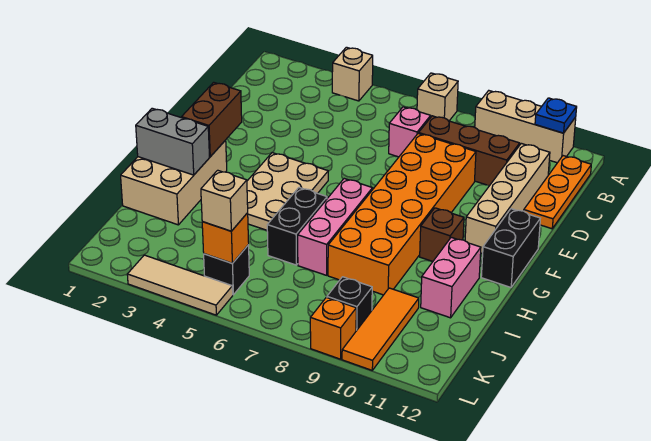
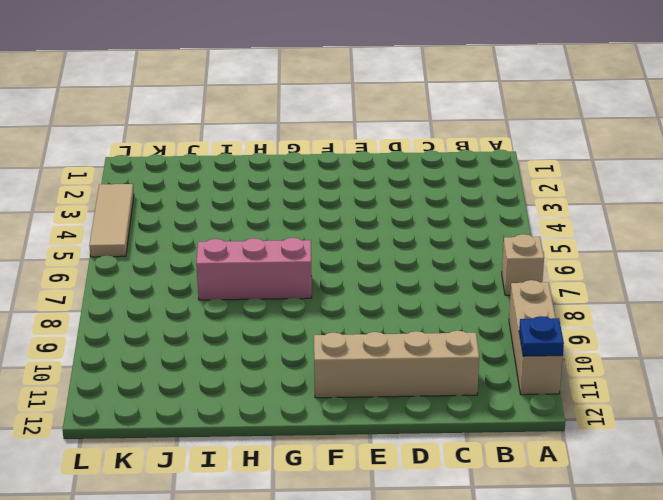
none -> tan 1x1 brick [332,47,373,101]
none -> orange 1x3 plate [524,156,591,229]
none -> pink 1x1 brick [389,107,431,157]

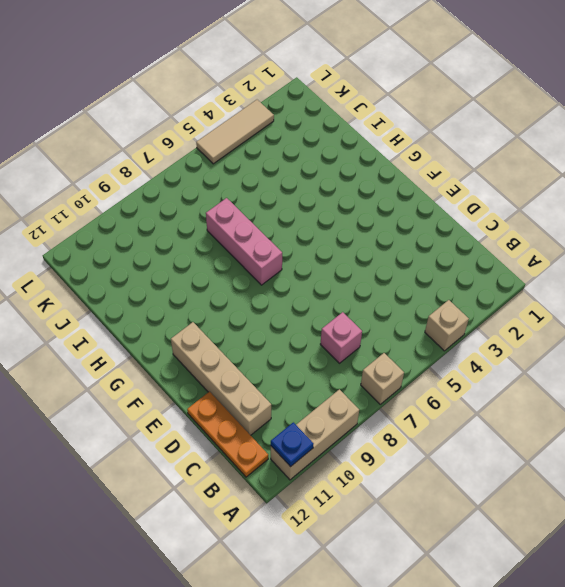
none -> brown 1x3 brick [419,116,520,186]
none -> orange 2x6 brick [328,133,476,295]
none -> tan 2x3 plate [247,153,328,230]

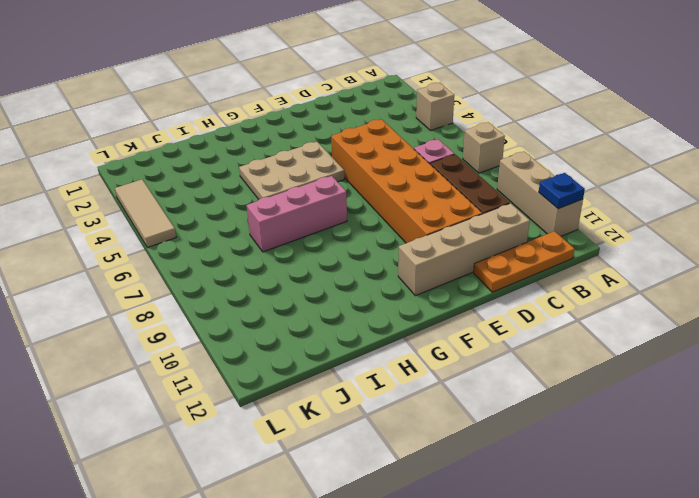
orange 2x6 brick [331,119,482,243] -> orange 2x6 brick turned to [328,133,476,295]
none -> black 1x2 brick [481,209,540,287]
none -> tan 2x3 brick [121,140,227,225]
none -> brown 1x1 brick [420,208,464,261]

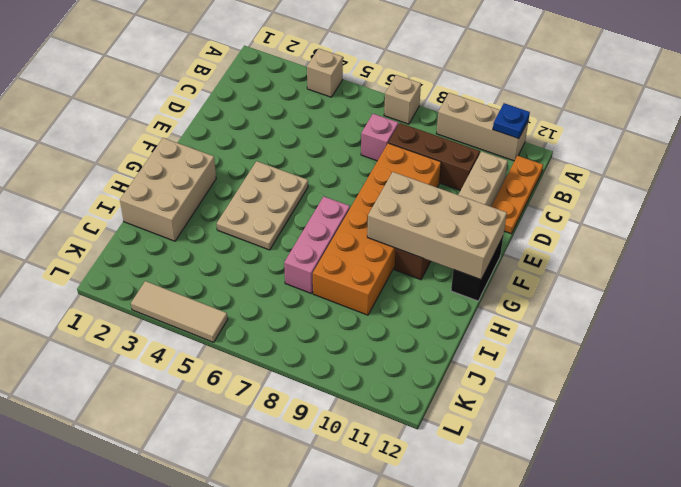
tan 2x4 brick [367,172,507,280] -> none
none -> black 1x2 brick [267,188,327,265]
none -> pink 1x2 brick [421,237,481,318]
none -> orange 1x3 tile [342,288,419,370]

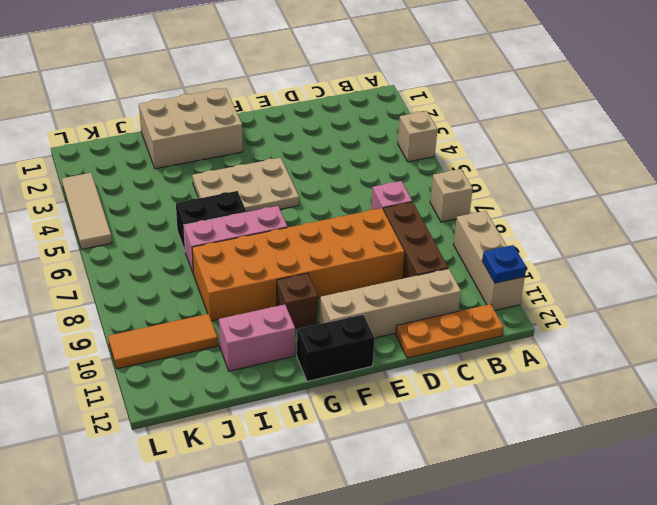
none -> black 1x1 brick [204,245,249,295]
none -> black 1x1 brick [327,277,372,331]
none -> orange 1x1 brick [310,297,356,359]

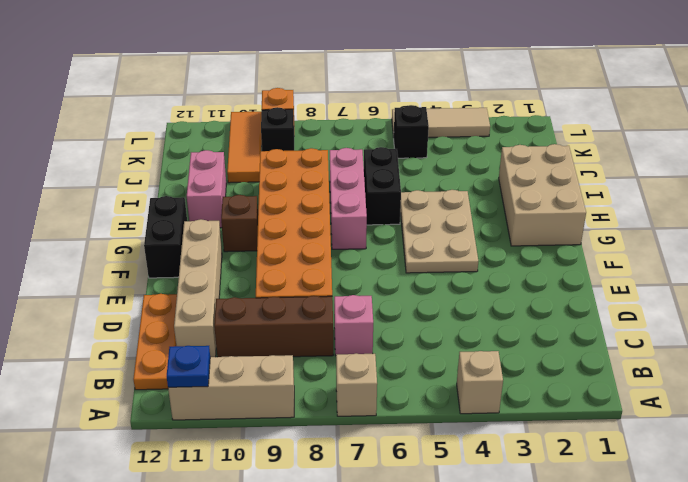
none -> brown 1x2 brick [182,82,242,157]
none -> grey 1x2 brick [136,108,210,175]
none -> orange 1x1 brick [202,213,249,263]

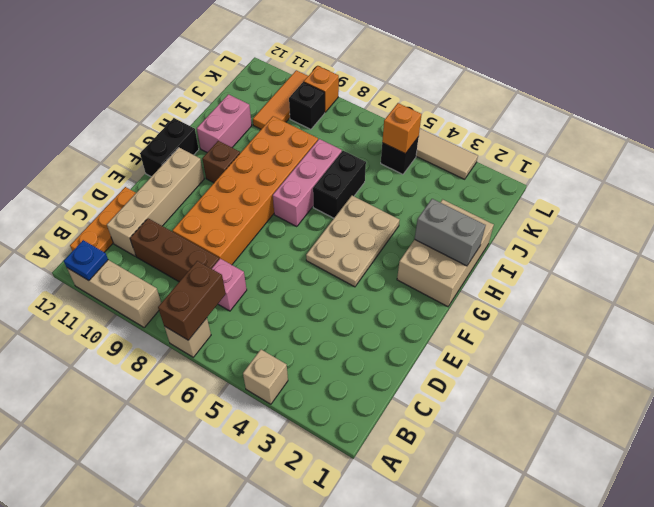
brown 1x2 brick [158,261,226,340] -> brown 1x2 brick moved to [182,82,242,157]
none -> tan 1x1 brick [201,170,248,231]

